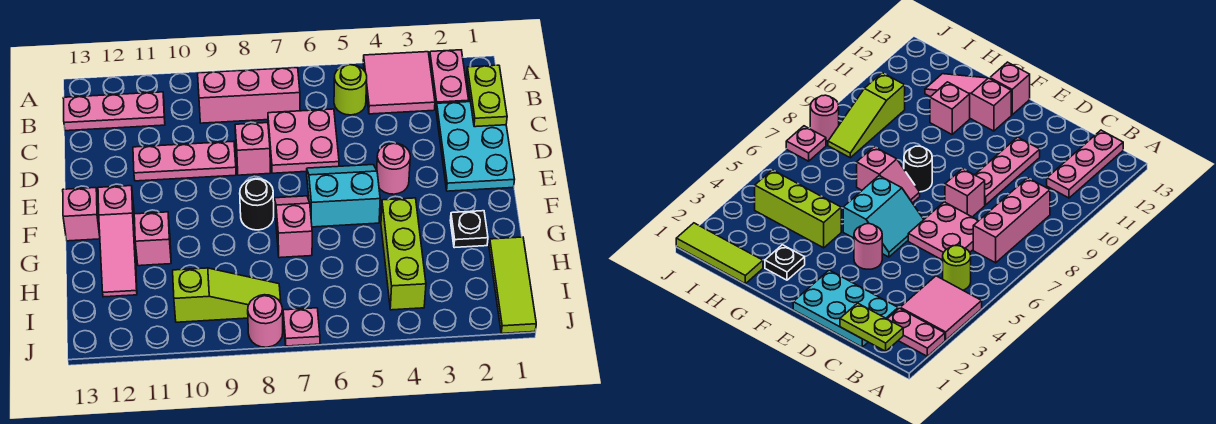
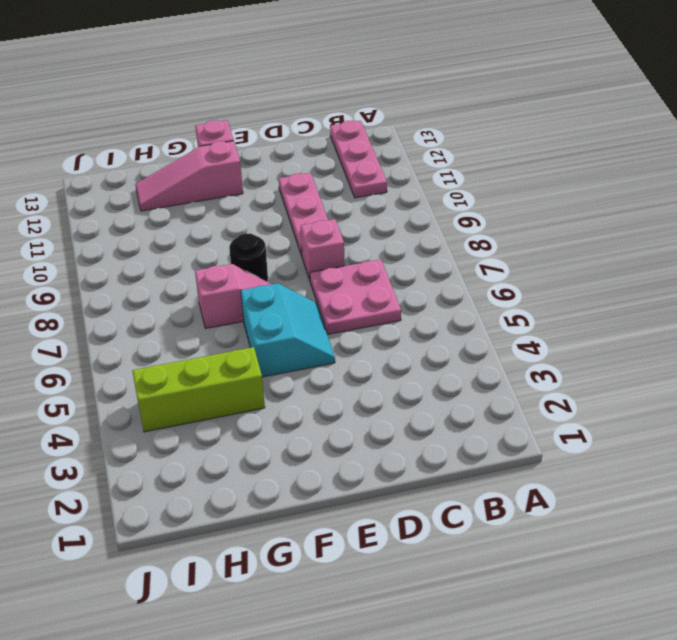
none -> pink 1x2 plate [429,50,469,107]
none -> pink 2x2 tile [363,52,435,114]
none -> lime 1x1 round brick [334,65,367,115]

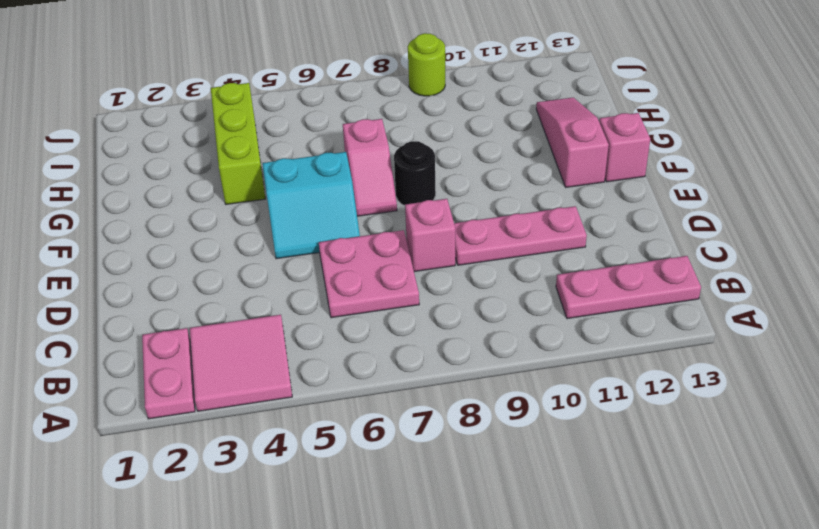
lime 1x1 round brick [408,33,445,96] -> lime 1x1 round brick moved to [334,65,367,115]
none -> pink 1x3 brick [198,68,300,123]
none -> cyan 2x3 plate [436,102,515,191]
none -> pink 1x1 round brick [377,143,410,194]

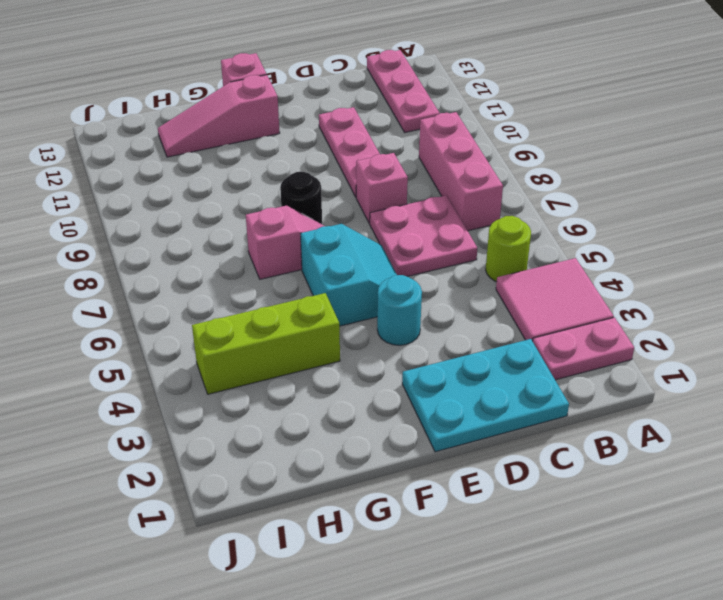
cyan 1x1 round brick [377,275,422,345] -> pink 1x1 round brick [377,143,410,194]
none -> black 1x1 plate [450,211,488,248]
none -> pink 1x1 brick [134,212,171,266]
none -> lime 1x3 tile [489,237,536,333]

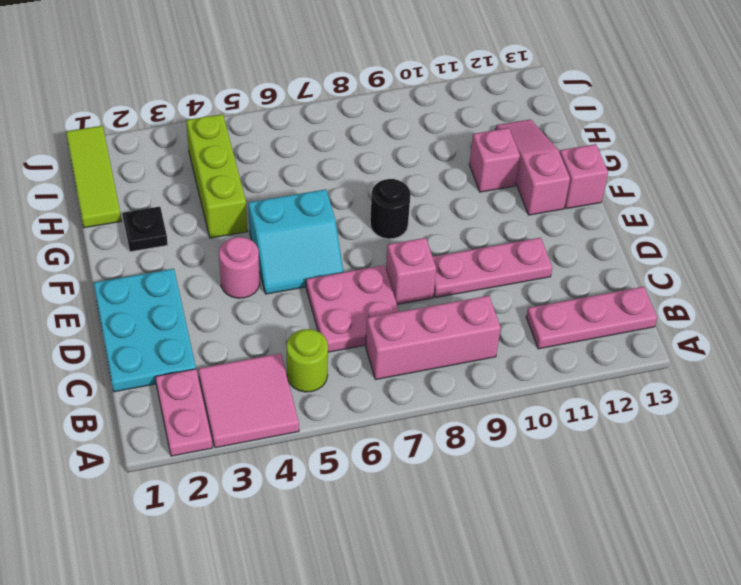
none -> pink 1x2 slope [274,196,312,258]
none -> lime 1x3 slope [173,268,281,322]
none -> pink 1x1 plate [283,308,320,346]

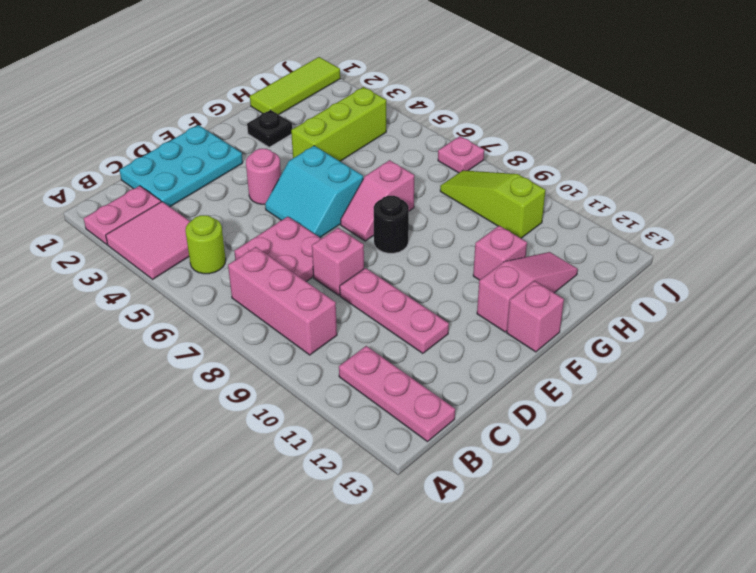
none -> pink 1x1 round brick [248,295,283,347]
none -> lime 1x2 plate [467,65,507,127]

